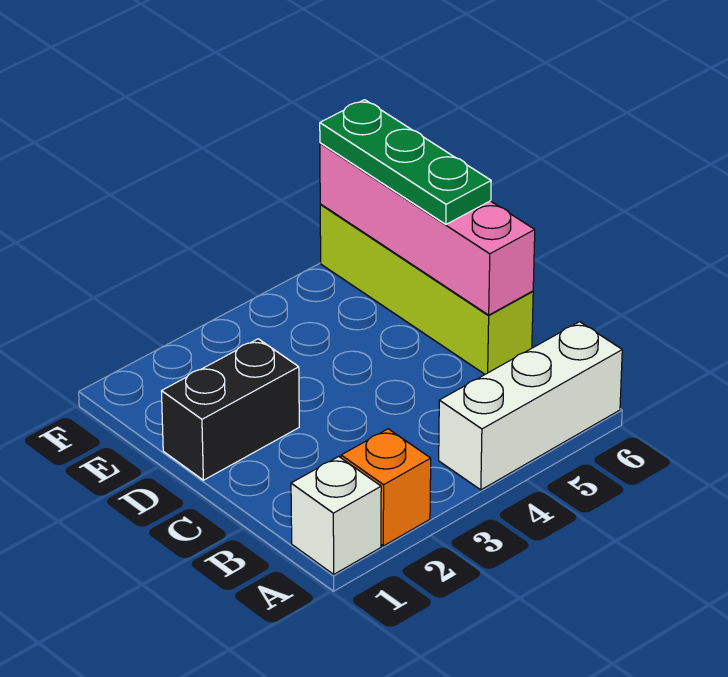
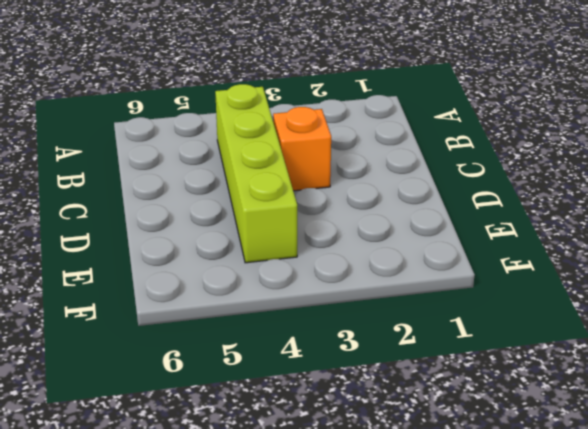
lime 1x4 brick [215,84,297,263] -> lime 1x4 brick moved to [320,205,533,374]
orange 1x1 brick [273,107,331,191] -> orange 1x1 brick moved to [341,429,431,546]
none -> white 1x1 brick [291,457,381,574]
none -> white 1x3 brick [439,322,622,490]

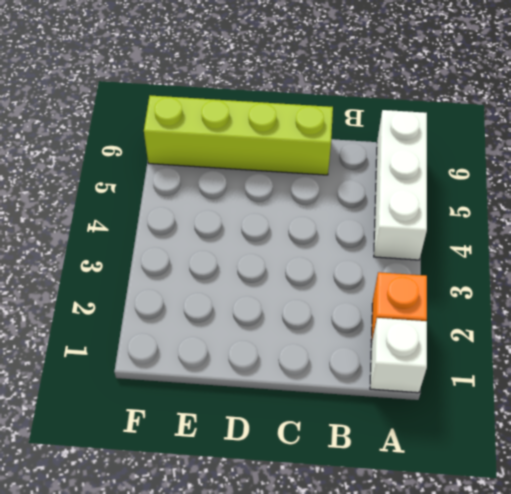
none -> black 1x2 brick [162,339,299,480]
none -> pink 1x4 brick [320,143,535,315]

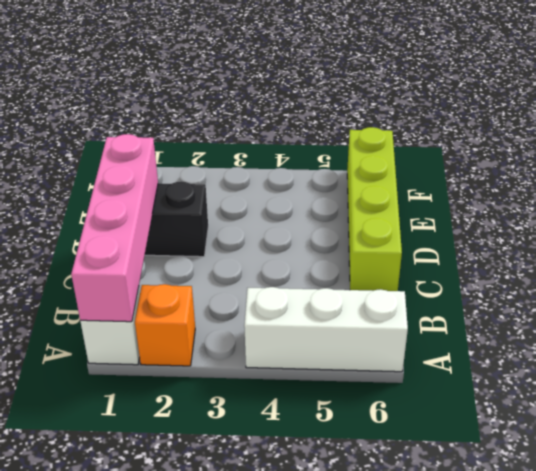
pink 1x4 brick [71,134,158,322] -> pink 1x4 brick moved to [320,143,535,315]
none -> green 1x3 plate [320,100,491,224]

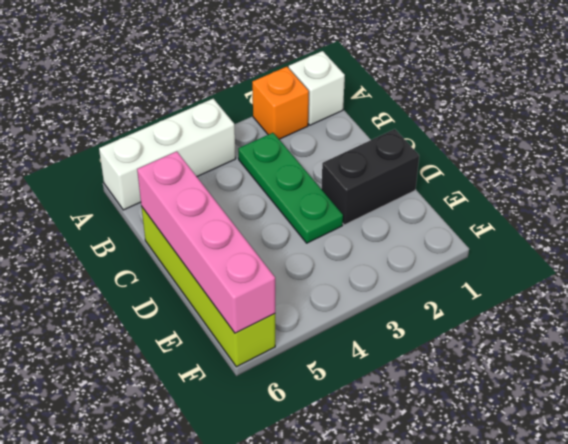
green 1x3 plate [238,133,343,243] -> green 1x3 plate moved to [320,100,491,224]

